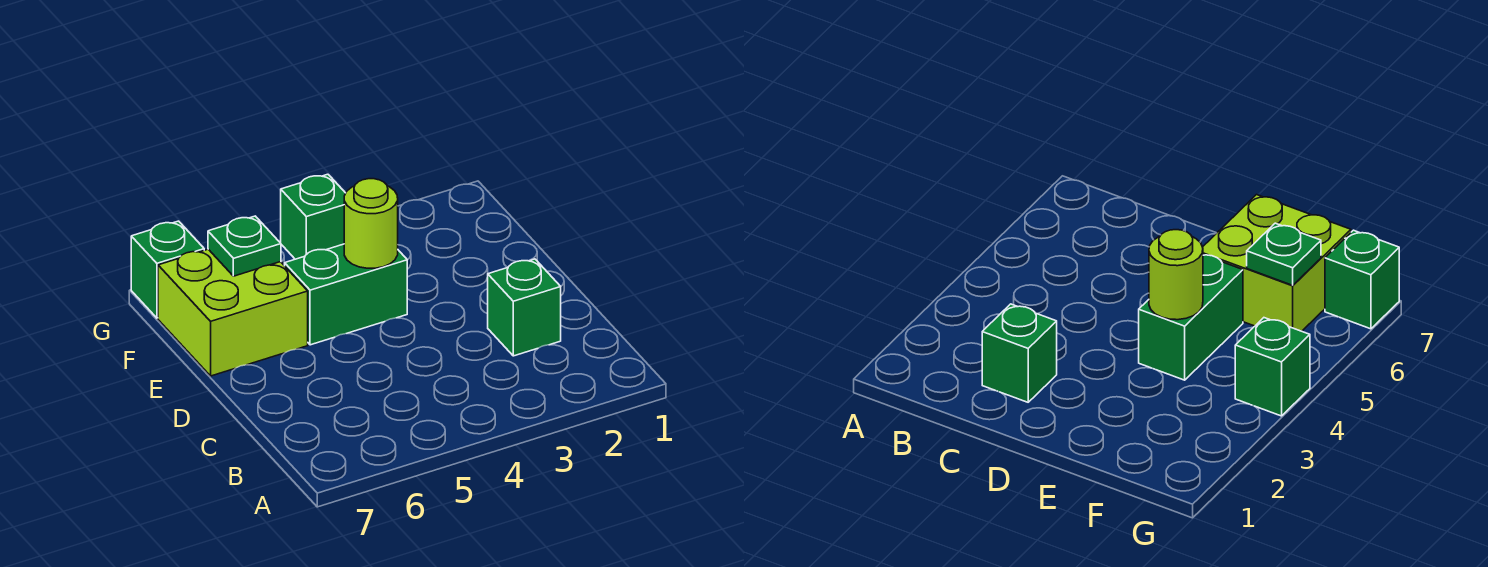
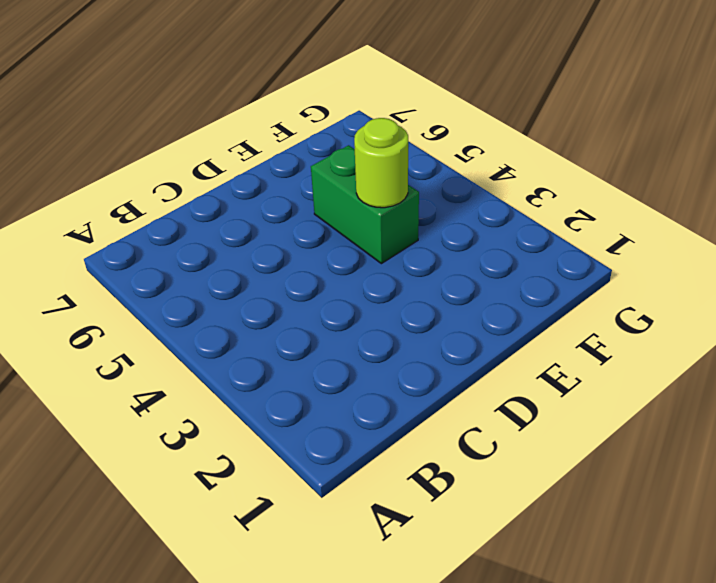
none -> green 1x1 brick [488,259,561,356]
none -> lime 2x2 brick [158,249,308,376]

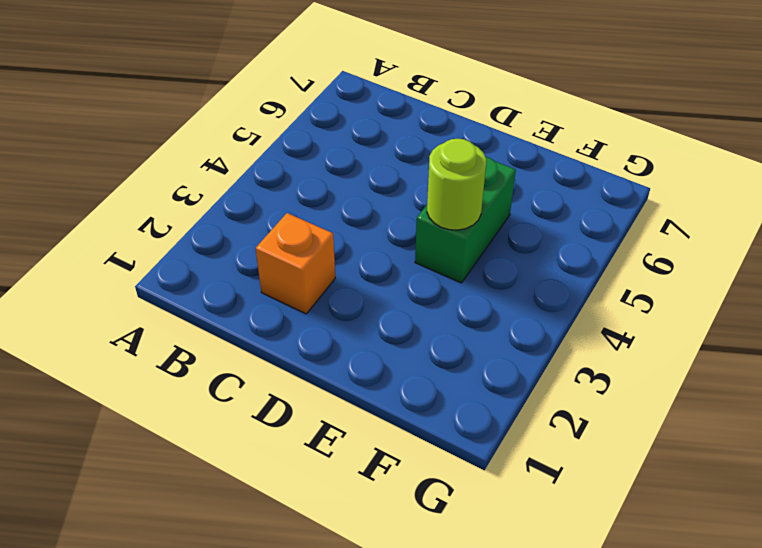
orange 1x1 brick [256,213,335,314] -> green 1x1 brick [488,259,561,356]
none -> lime 2x2 brick [158,249,308,376]
none -> green 1x1 brick [281,174,346,259]

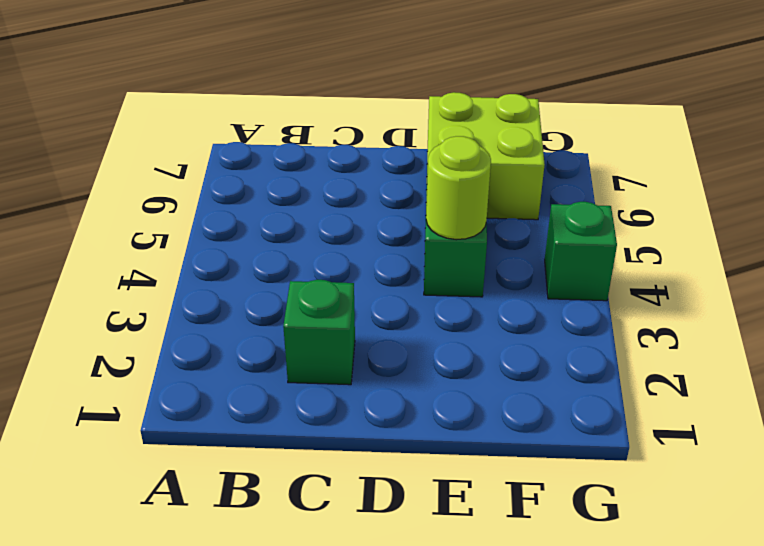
none -> green 1x1 brick [131,221,204,318]
none -> green 1x1 plate [208,216,281,276]

